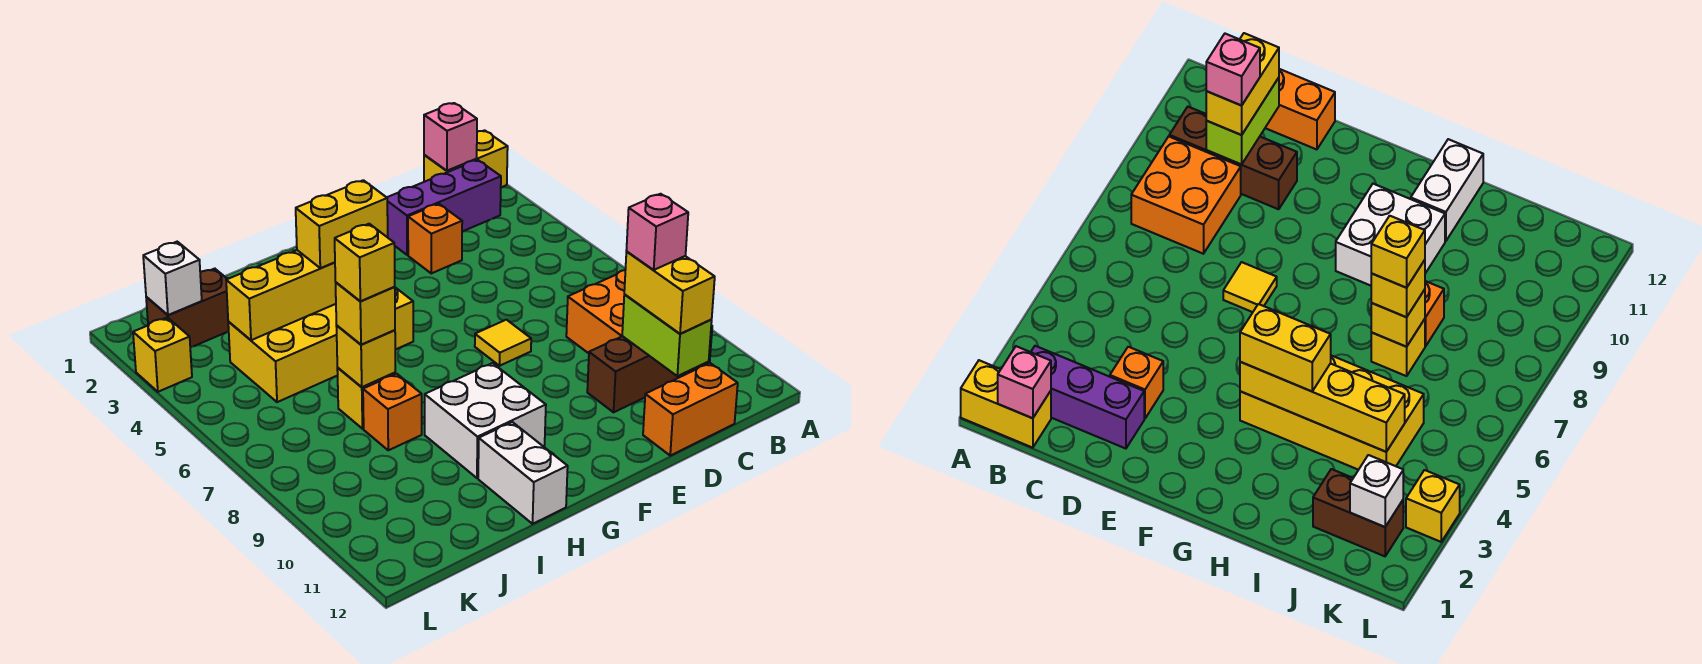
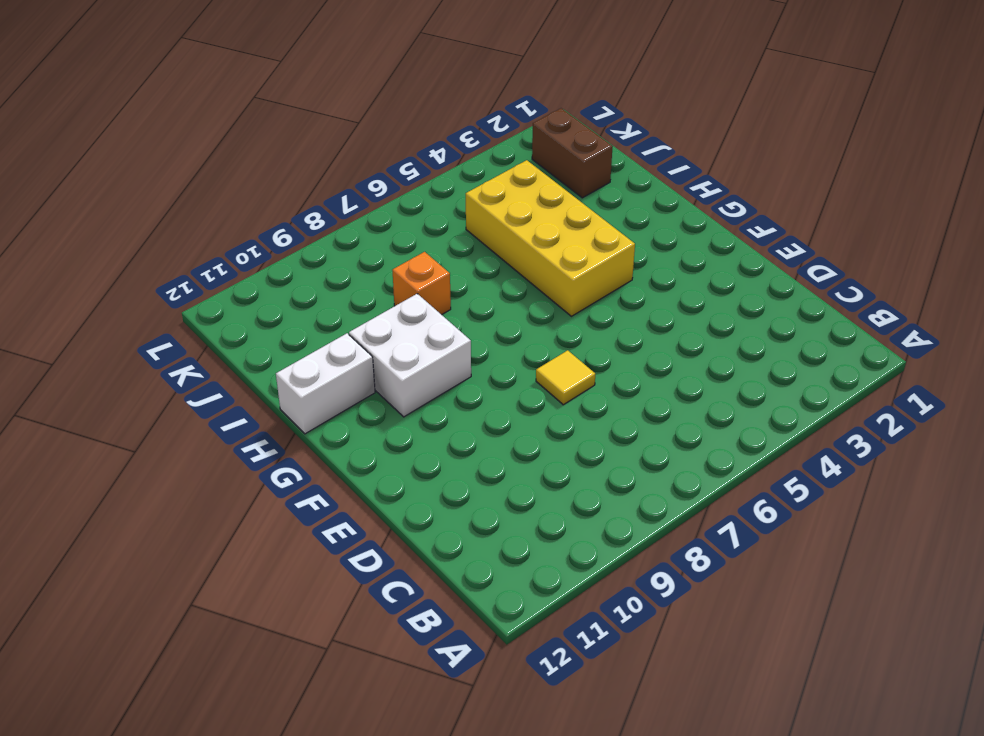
none -> yellow 1x2 brick [424,130,508,187]
none -> purple 1x3 brick [387,160,501,255]
none -> orange 2x2 brick [566,270,625,353]

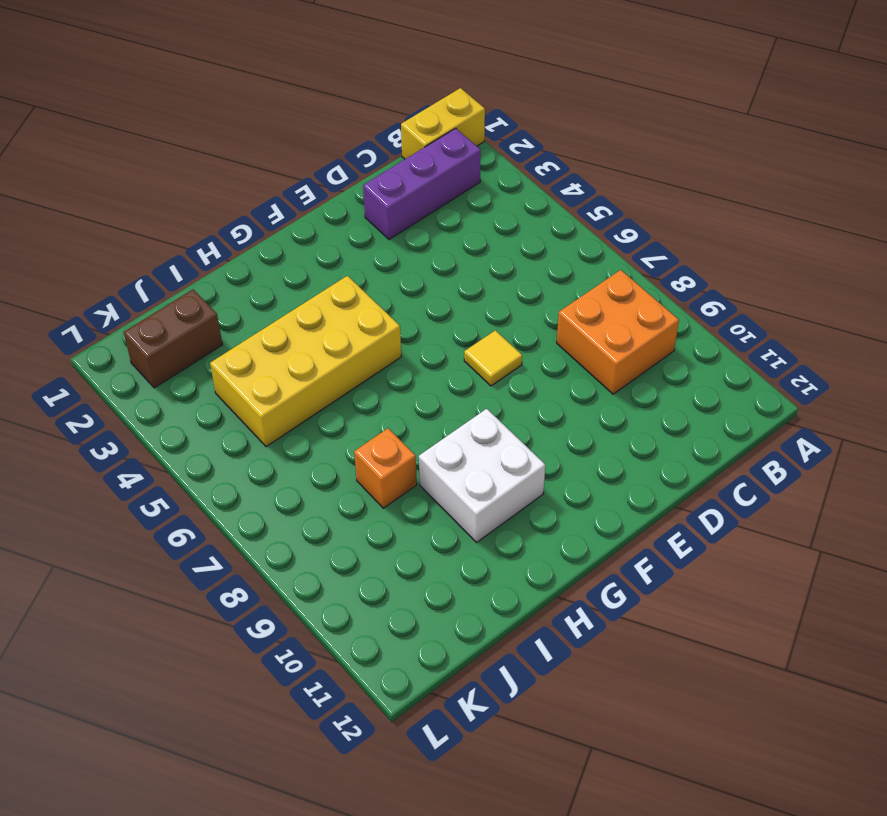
none -> brown 1x3 brick [587,325,712,412]
none -> orange 1x2 brick [643,363,738,456]
none -> orange 1x1 brick [408,204,462,273]

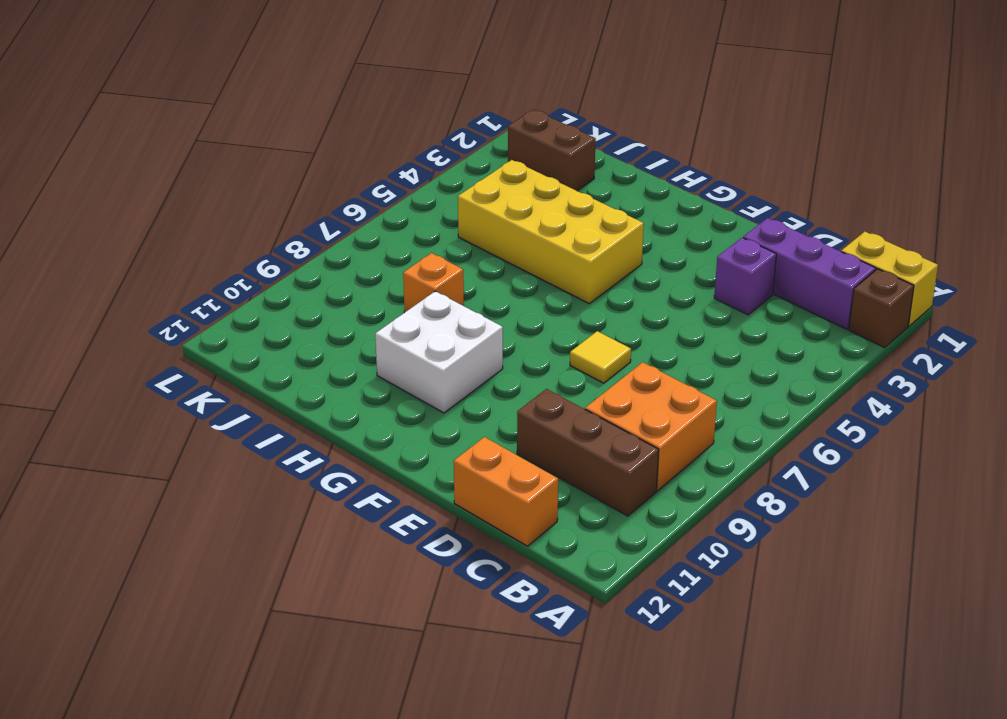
brown 1x1 brick [849,269,914,348] -> none
purple 1x1 brick [714,238,776,315] -> orange 1x1 brick [408,204,462,273]
none -> white 1x2 brick [478,422,568,524]
none -> yellow 1x1 brick [337,368,395,429]
none -> yellow 1x1 brick [133,317,192,392]

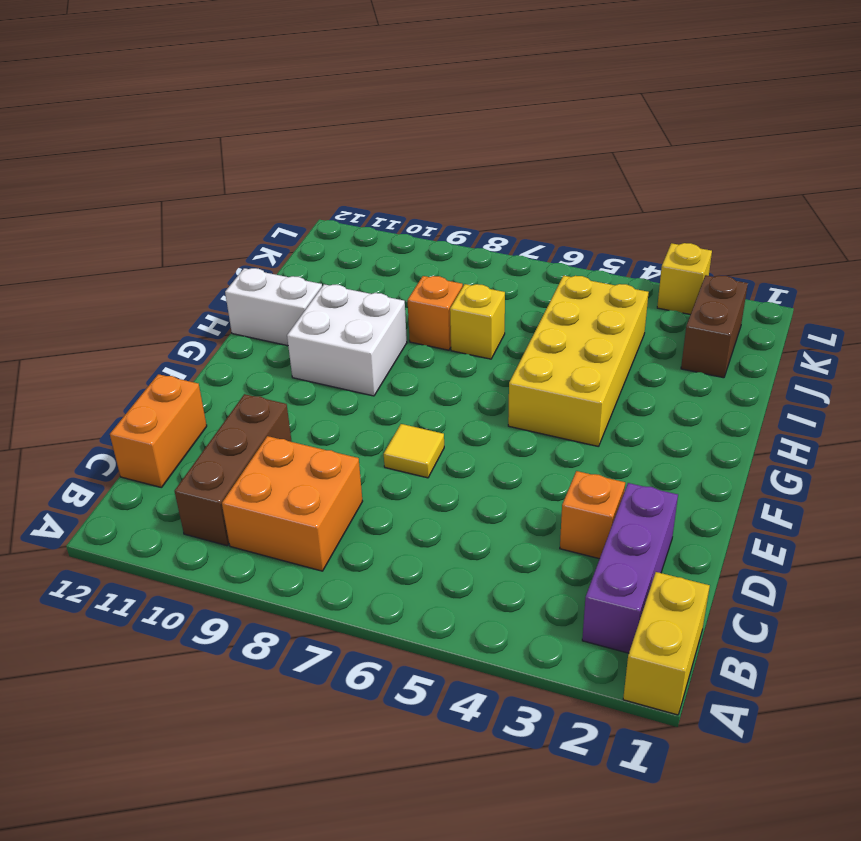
none -> pink 1x1 brick [424,103,477,171]
none -> lime 1x2 brick [622,295,712,376]
none -> yellow 1x4 brick [226,250,336,340]

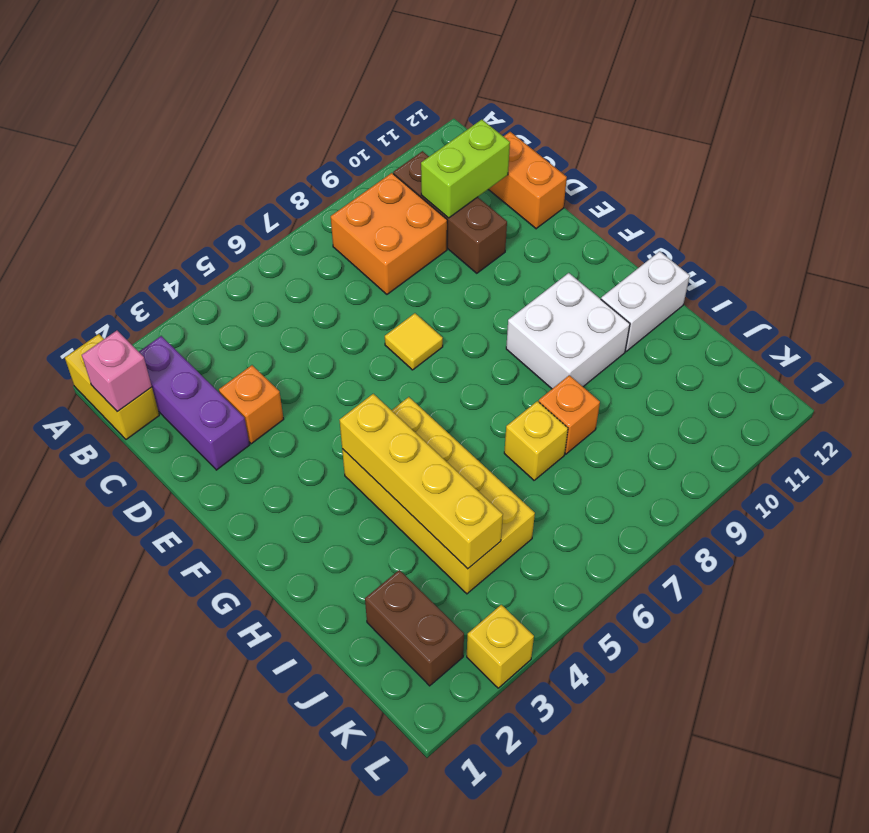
none -> yellow 1x1 brick [336,326,395,387]
none -> white 1x1 brick [143,242,202,315]
none -> yellow 1x2 brick [624,252,715,334]

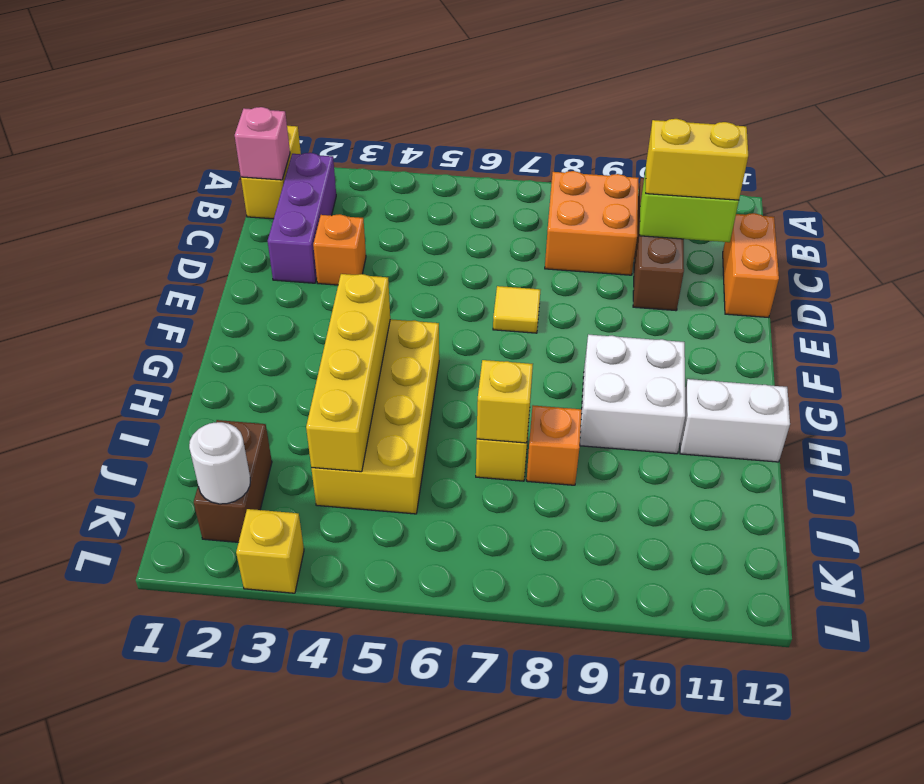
white 1x1 round brick [189,422,250,504] -> white 1x1 brick [143,242,202,315]
none -> yellow 1x2 brick [296,180,388,268]
none -> yellow 1x1 brick [336,283,395,345]
none -> pink 1x1 brick [626,194,688,270]

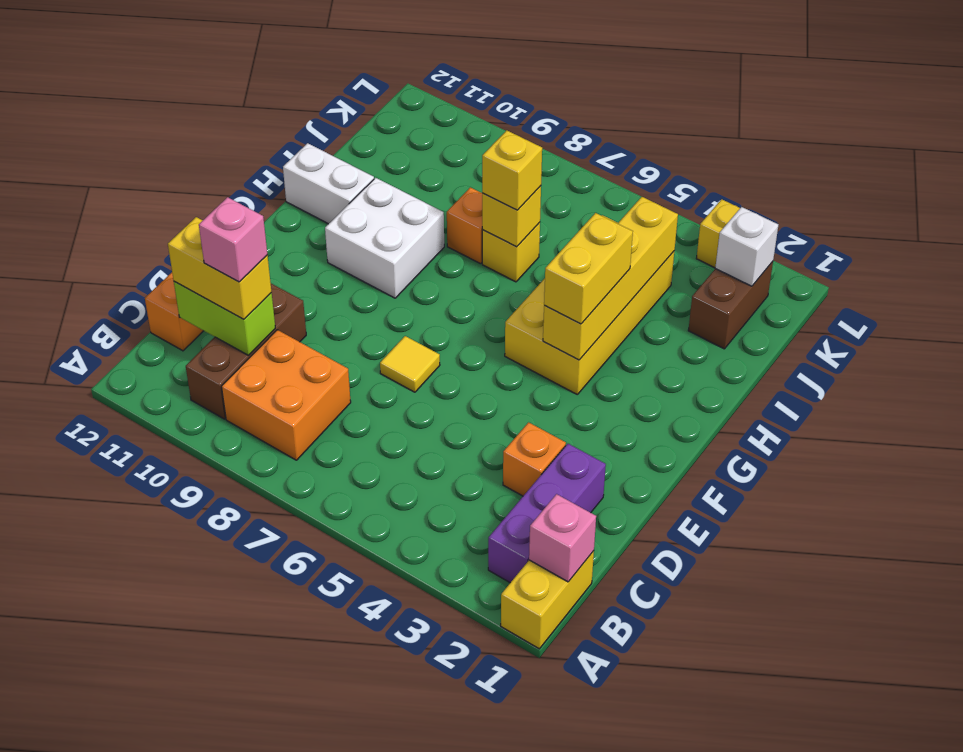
none -> yellow 1x1 brick [335,224,395,301]

